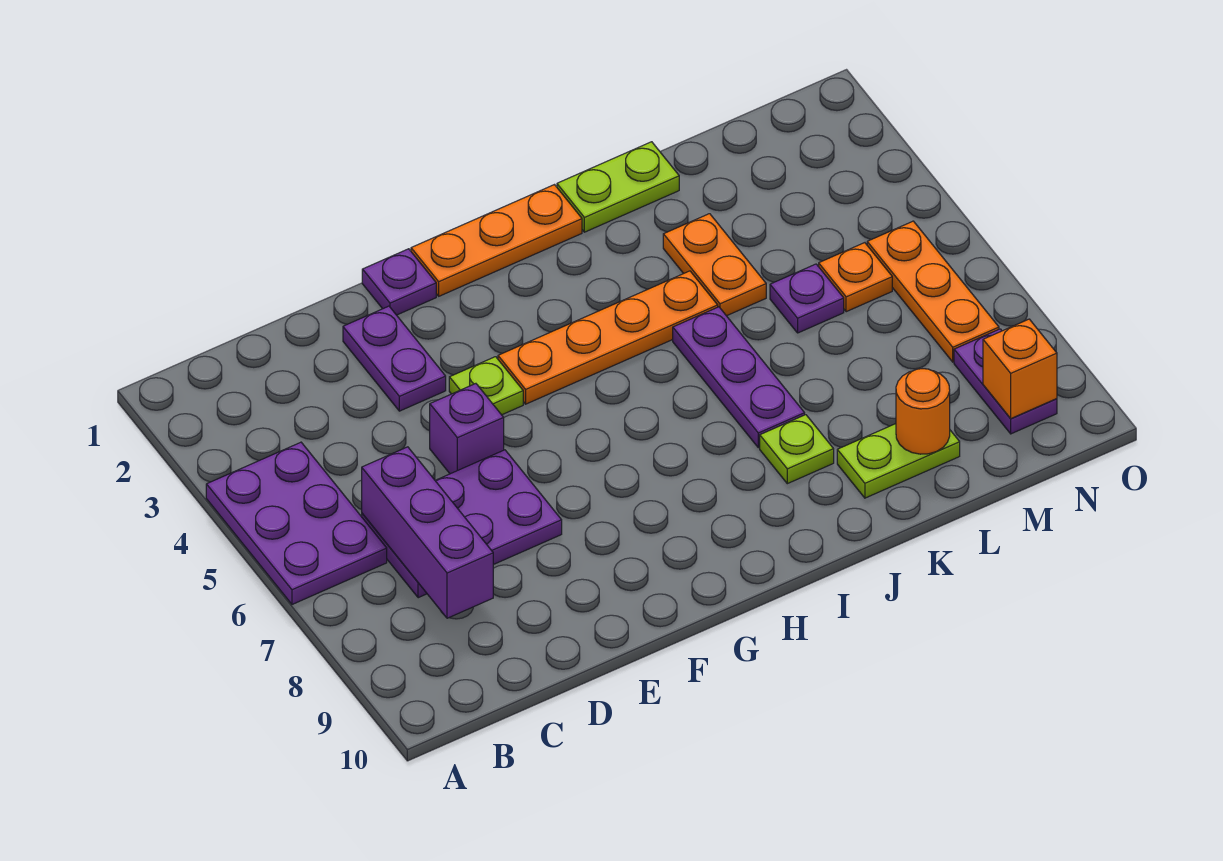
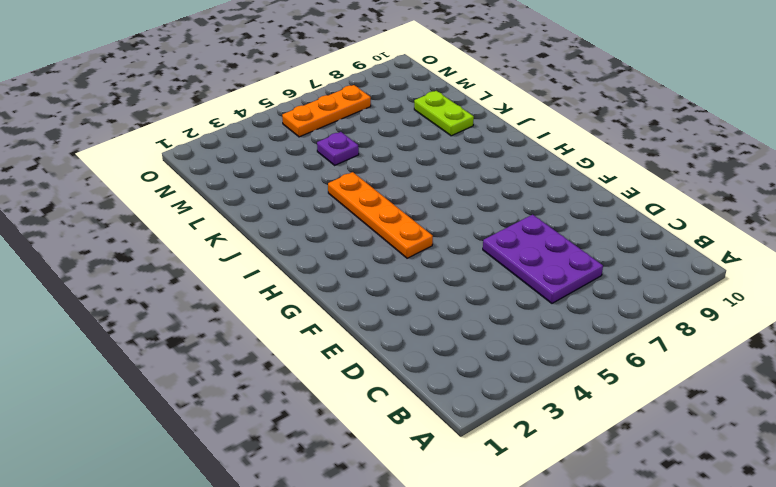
none -> purple 2x3 plate [206,442,387,604]
none -> purple 1x2 plate [343,306,446,411]
none -> purple 1x1 brick [430,384,504,474]

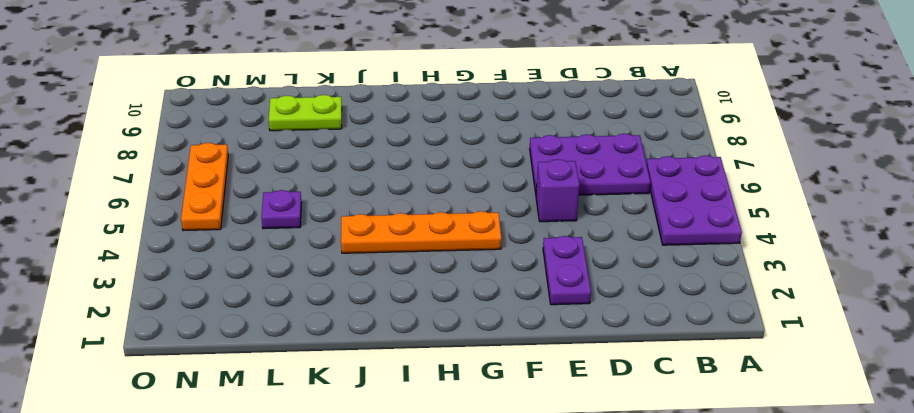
none -> purple 1x1 plate [362,249,436,315]
none -> lime 1x1 plate [449,357,523,415]
none -> orange 1x3 plate [411,185,582,296]

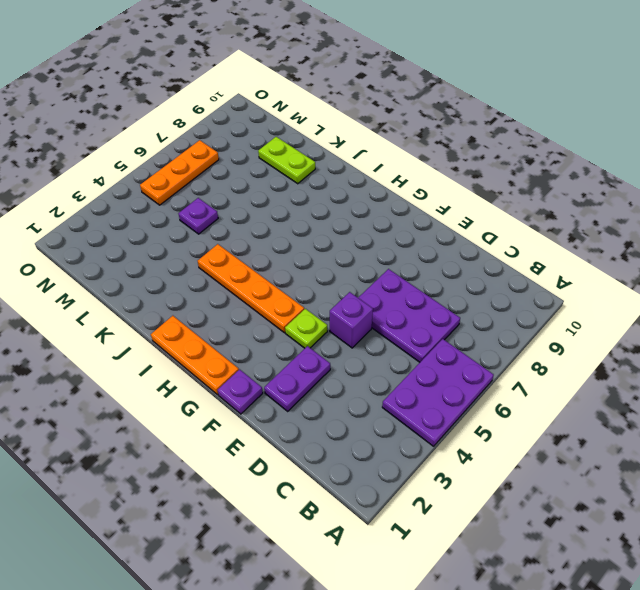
none -> lime 1x2 plate [557,142,679,232]
none -> purple 1x3 plate [673,307,805,448]
none -> lime 1x1 plate [760,415,834,484]

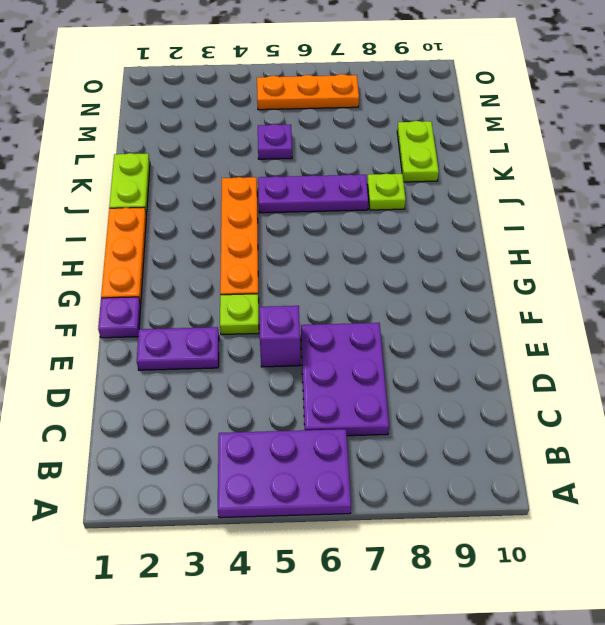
none -> orange 1x2 plate [663,214,766,316]
none -> orange 1x1 plate [819,243,892,312]
none -> purple 1x2 plate [954,329,1057,434]

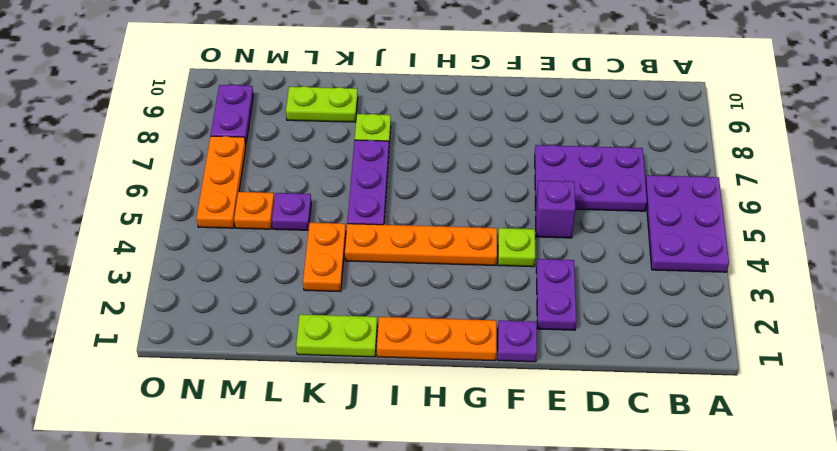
none -> purple 1x3 brick [362,447,493,618]
none -> orange 1x1 round brick [896,369,950,454]
none -> orange 1x1 brick [983,319,1057,419]

